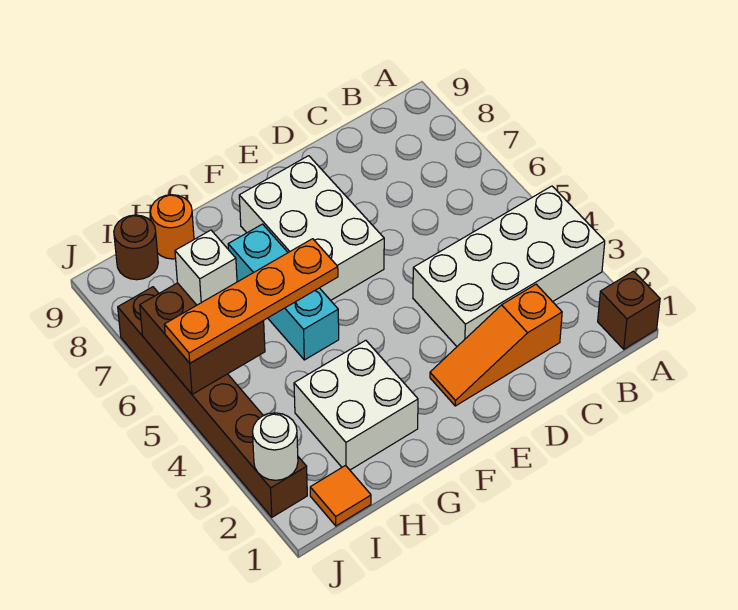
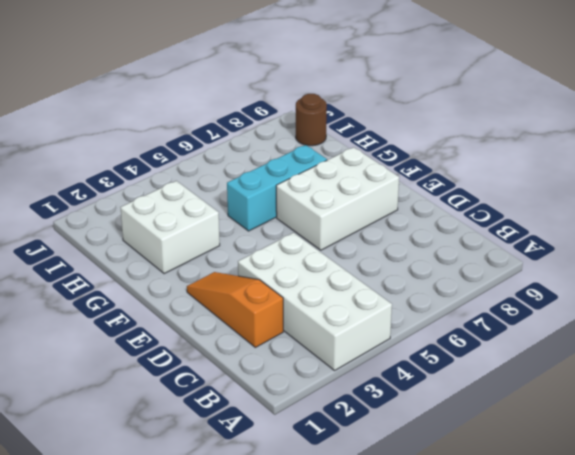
none -> brown 1x1 brick [598,271,660,349]
none -> orange 1x1 round brick [150,195,194,259]
none -> orange 1x1 tile [310,466,371,526]

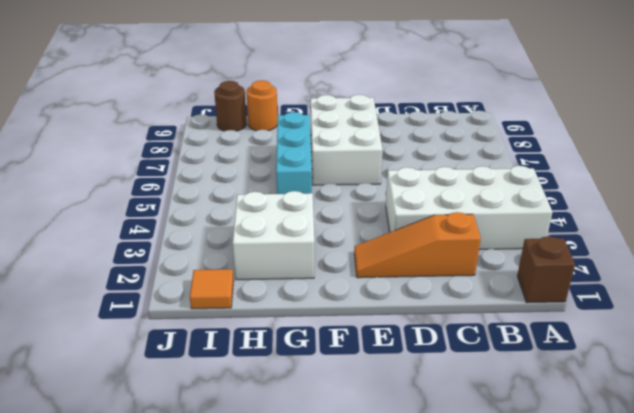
none -> brown 1x6 brick [118,287,307,517]
none -> brown 2x2 brick [140,283,265,394]
none -> white 1x1 round brick [252,413,298,480]

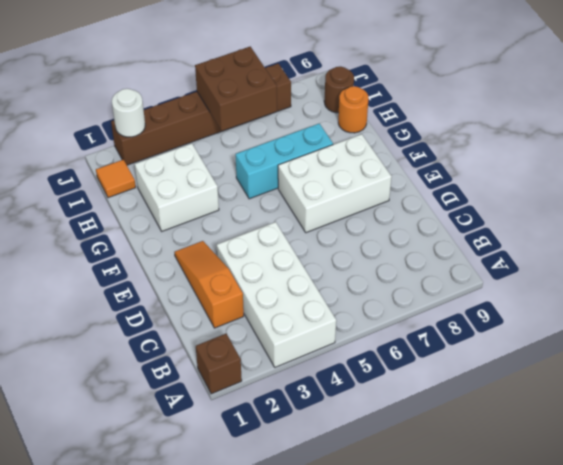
none -> orange 1x4 plate [164,239,338,363]
none -> white 1x1 brick [175,230,237,305]

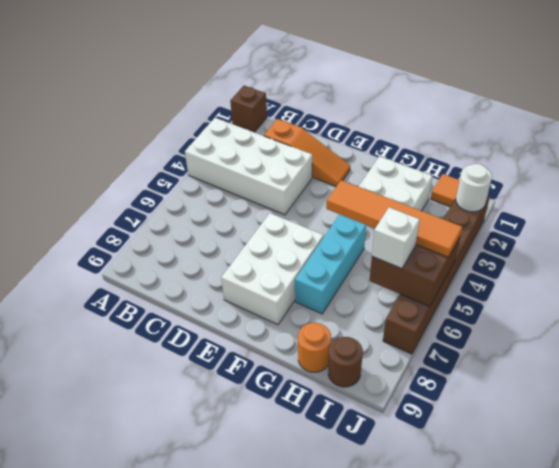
orange 1x4 tile [326,180,462,257] -> orange 1x4 plate [164,239,338,363]

